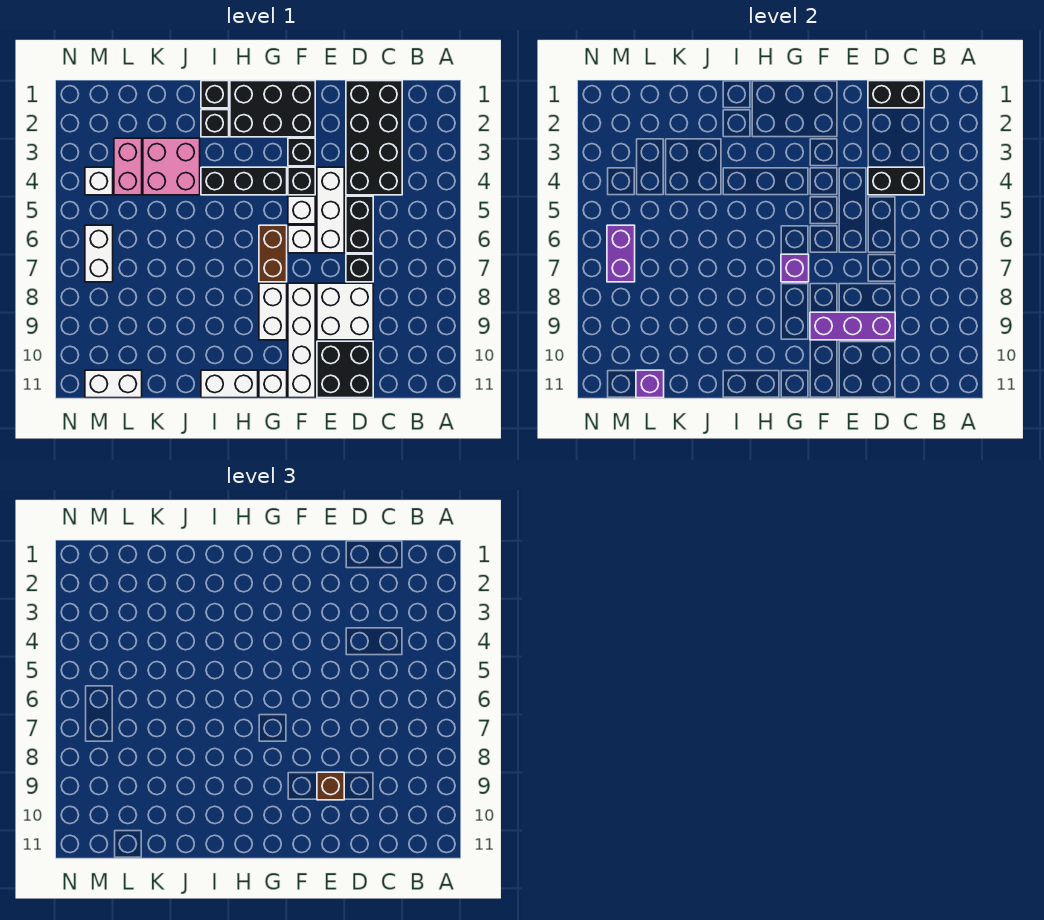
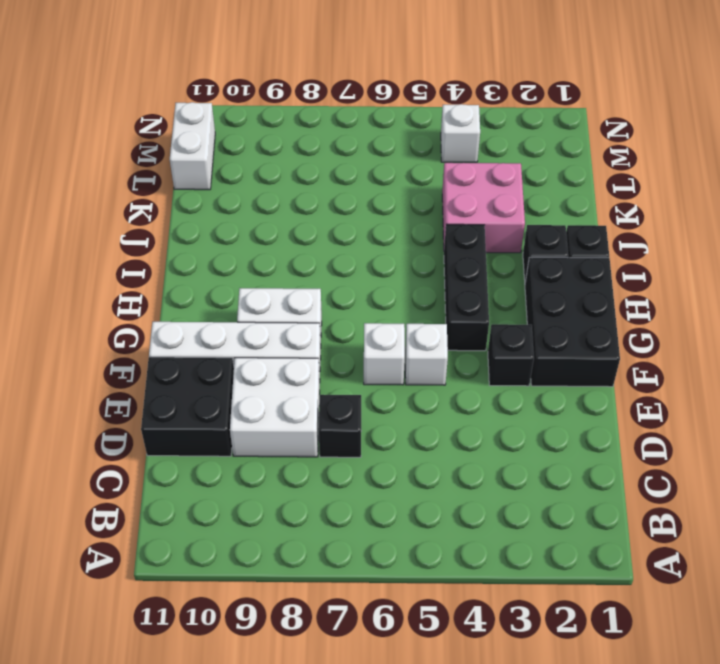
none -> black 2x4 brick [346,81,402,195]
none -> black 1x2 brick [346,196,373,253]
none -> white 1x3 brick [317,167,344,253]
none -> black 1x1 brick [288,167,315,195]

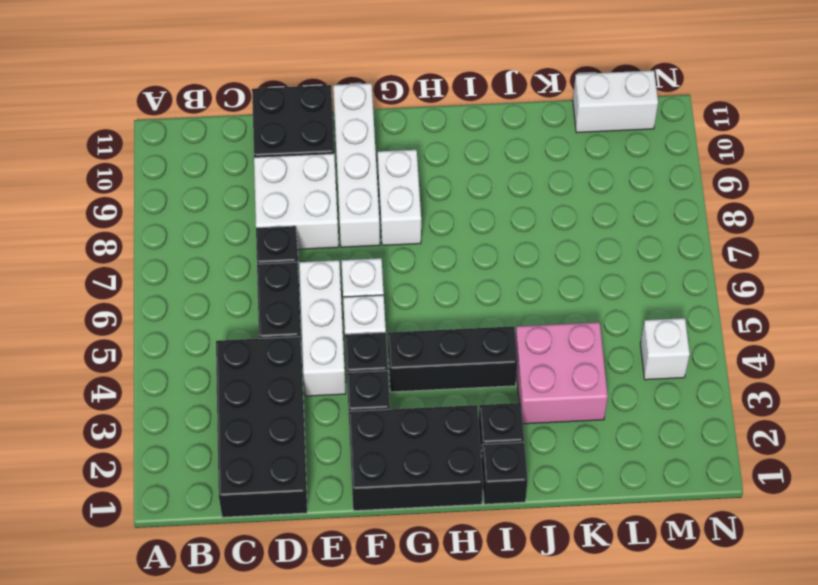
none -> brown 1x2 brick [259,225,287,282]
none -> white 1x1 brick [259,370,287,398]
none -> white 1x2 brick [201,370,258,398]
none -> pink 1x2 brick [114,138,142,195]

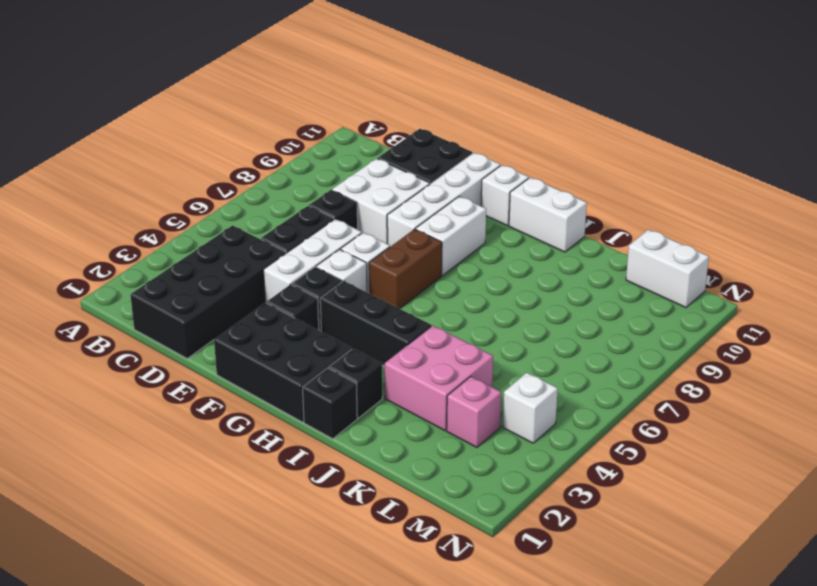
pink 1x1 brick [447,377,501,447] -> pink 1x2 brick [114,138,142,195]
none -> white 1x2 brick [85,225,113,282]
none -> black 1x2 brick [868,81,924,108]
none -> black 1x2 brick [868,167,924,195]
none -> purple 1x3 brick [810,312,895,340]

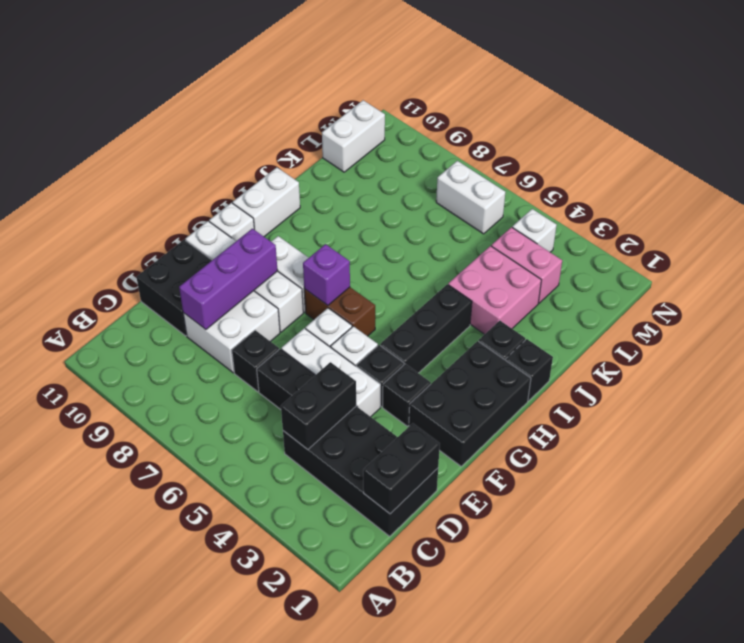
none -> purple 1x1 brick [636,370,664,398]
none -> purple 1x2 brick [607,225,635,282]
none -> brown 1x1 brick [317,772,344,800]

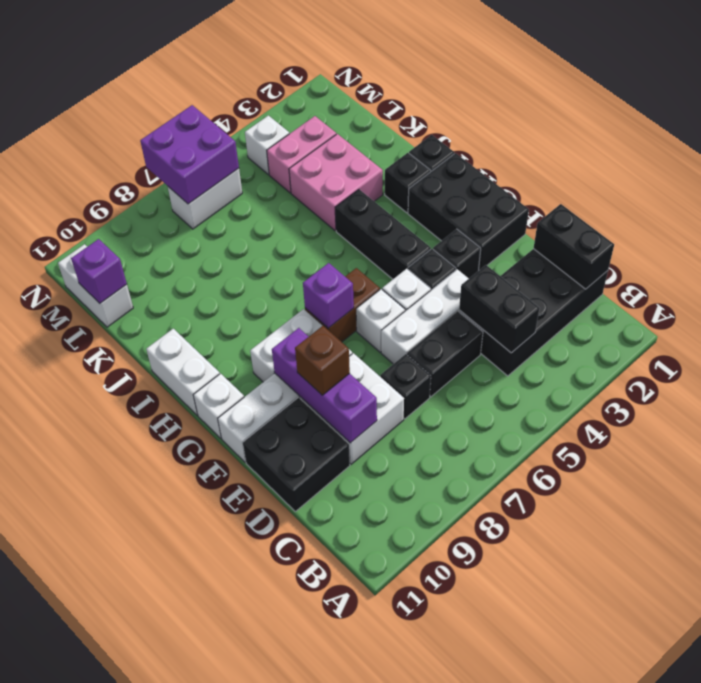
purple 2x2 brick [140,105,239,204] -> purple 1x2 brick [607,225,635,282]

